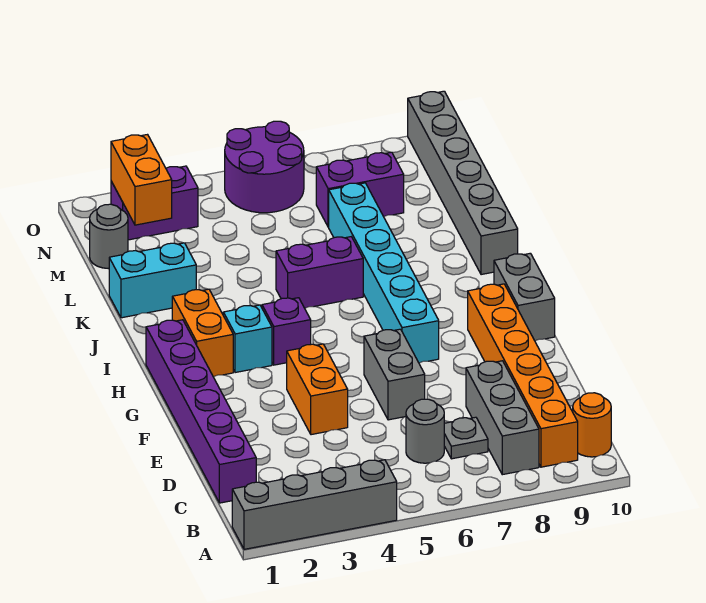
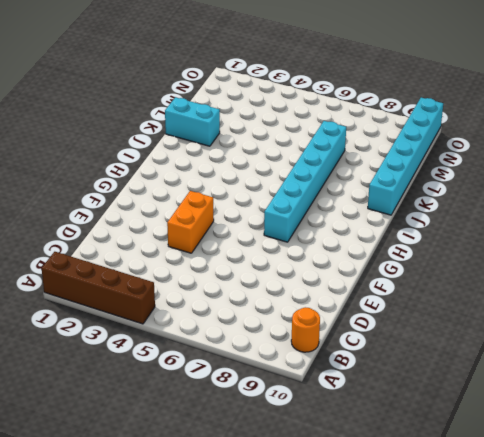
brown 1x4 brick [42,252,155,324] -> grey 1x4 brick [232,460,397,549]
cyan 1x6 brick [368,98,443,215] -> grey 1x6 brick [408,91,518,275]
none -> grey 1x3 brick [466,361,539,475]
none -> orange 1x6 brick [468,284,578,467]
none -> purple 1x6 brick [146,320,256,503]

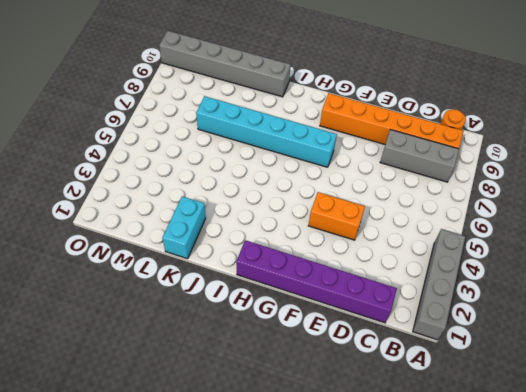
none -> grey 1x1 round brick [406,399,444,463]
none -> grey 1x1 plate [444,417,488,459]
none -> grey 1x2 brick [364,329,425,420]

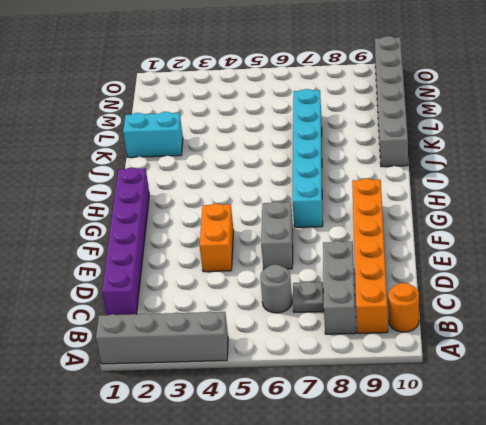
none -> grey 1x2 brick [494,253,555,341]
none -> orange 1x2 brick [172,289,233,377]
none -> cyan 1x1 brick [223,305,272,373]

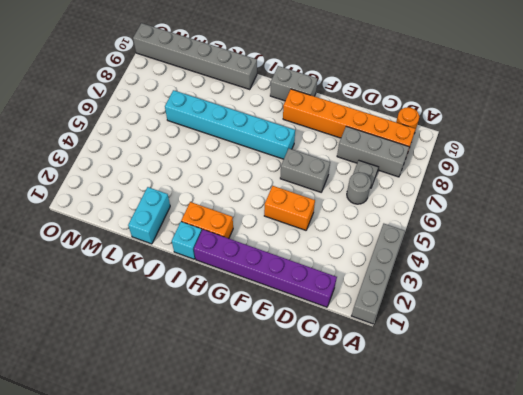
cyan 1x1 brick [172,222,202,259] -> cyan 1x1 brick moved to [223,305,272,373]
none -> purple 1x1 brick [262,298,311,365]
none -> purple 1x2 brick [276,237,363,308]
none -> grey 1x1 round brick [90,204,128,269]

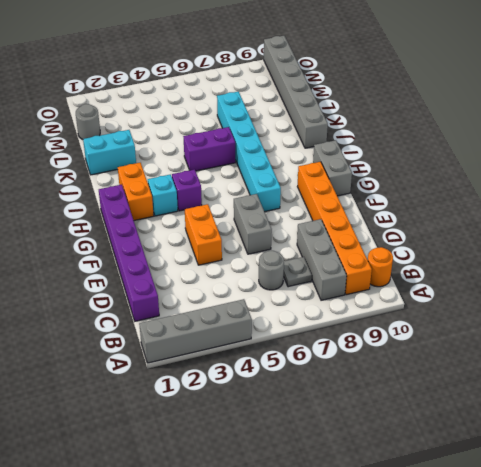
none -> purple 1x2 brick [316,152,404,227]
none -> purple 1x2 brick [111,166,198,240]
none -> purple 2x2 round brick [225,121,304,213]

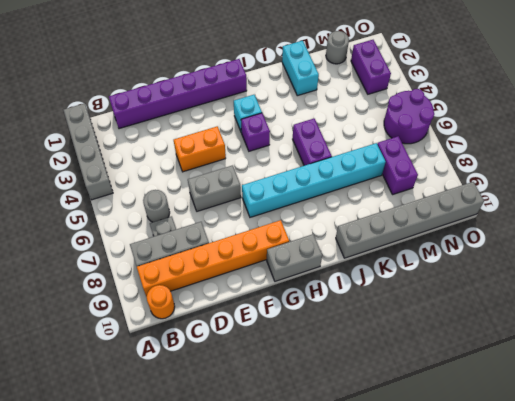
none -> orange 1x2 brick [172,289,233,377]
none -> orange 1x2 brick [111,135,172,225]

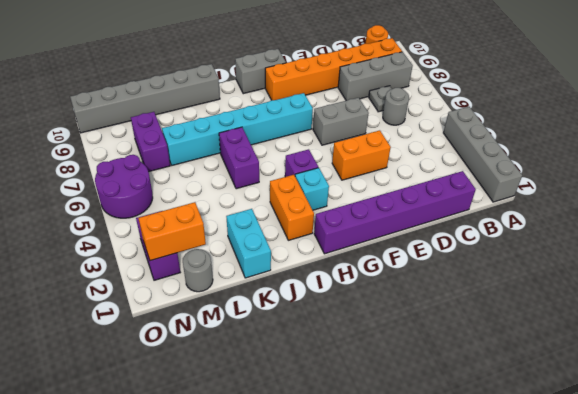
orange 1x2 brick [270,175,314,240] -> orange 1x2 brick turned to [172,289,233,377]

